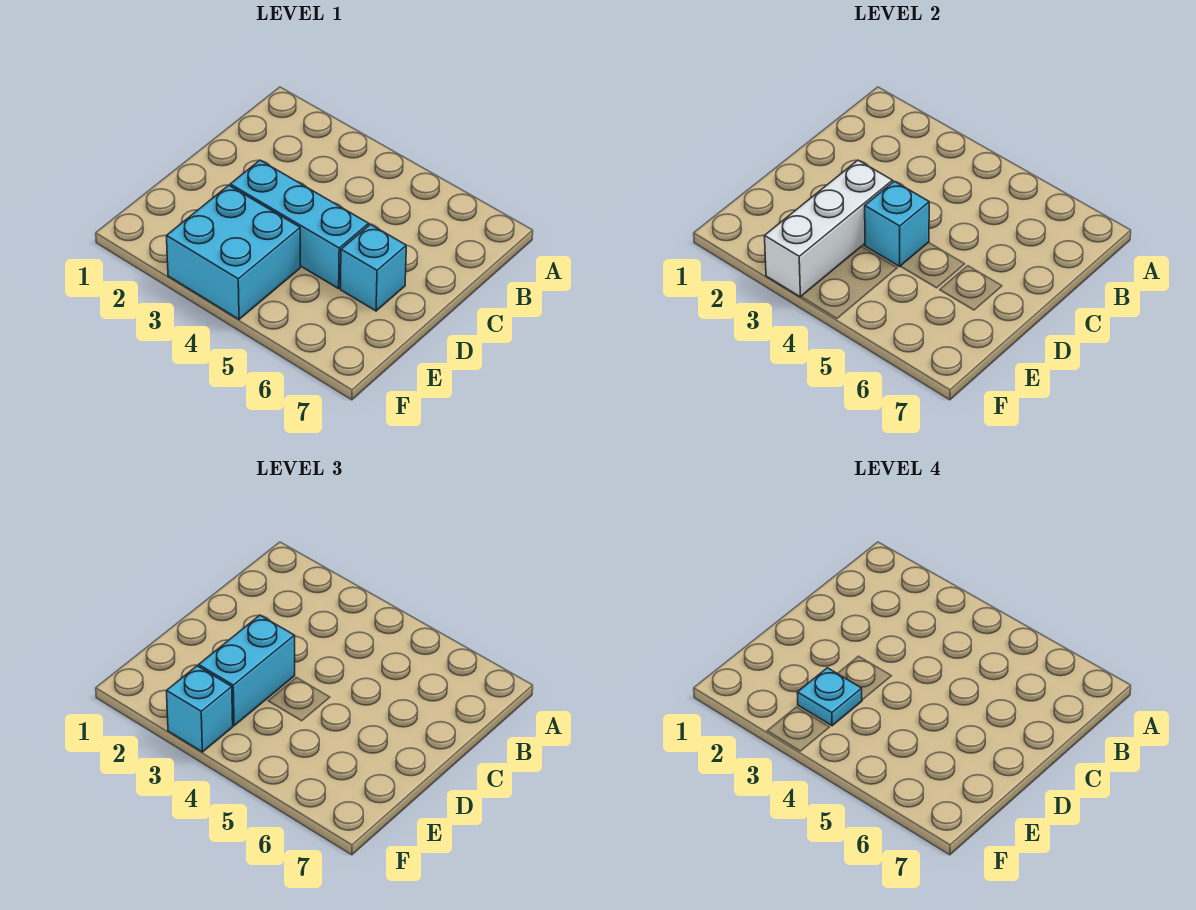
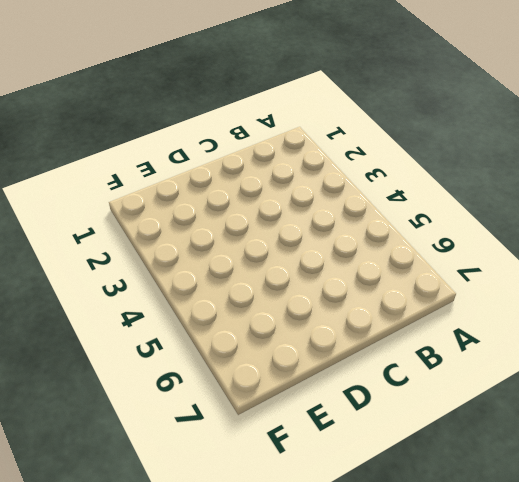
none -> cyan 1x3 brick [230,160,369,289]
none -> cyan 1x1 brick [341,225,406,311]

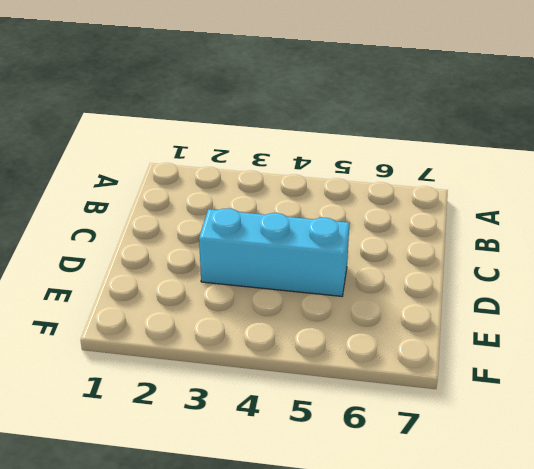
none -> cyan 1x1 brick [341,225,406,311]
none -> cyan 2x2 brick [166,185,300,319]

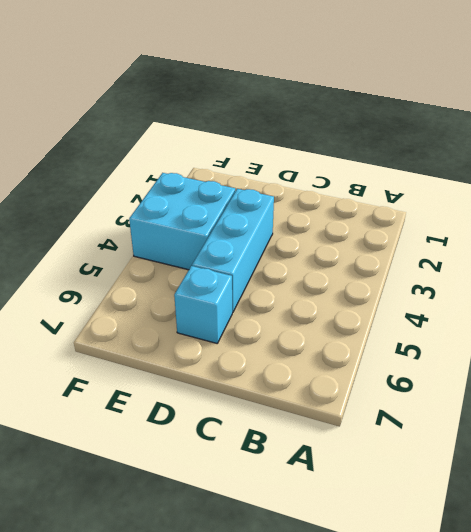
none -> white 1x3 brick [764,160,893,297]
none -> cyan 1x1 brick [865,181,929,266]

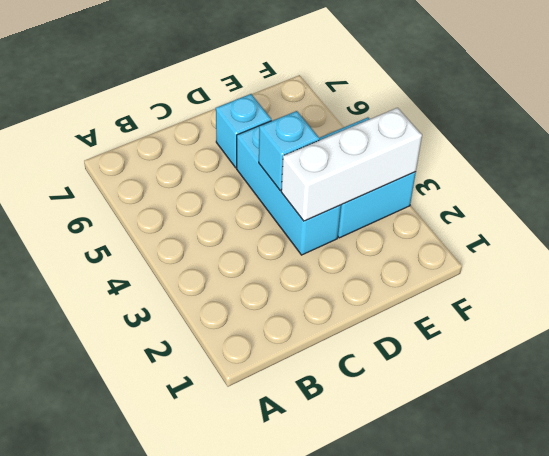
none -> cyan 1x2 brick [199,615,295,726]
none -> cyan 1x1 brick [166,666,233,752]

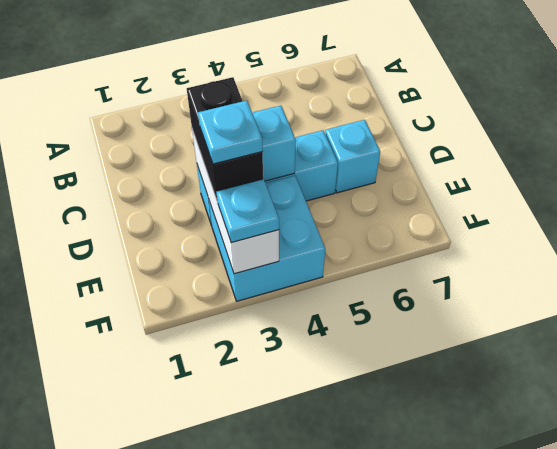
black 1x2 brick [187,77,263,200] -> cyan 1x2 brick [199,615,295,726]
cyan 1x1 plate [217,179,279,243] -> cyan 1x1 brick [166,666,233,752]

